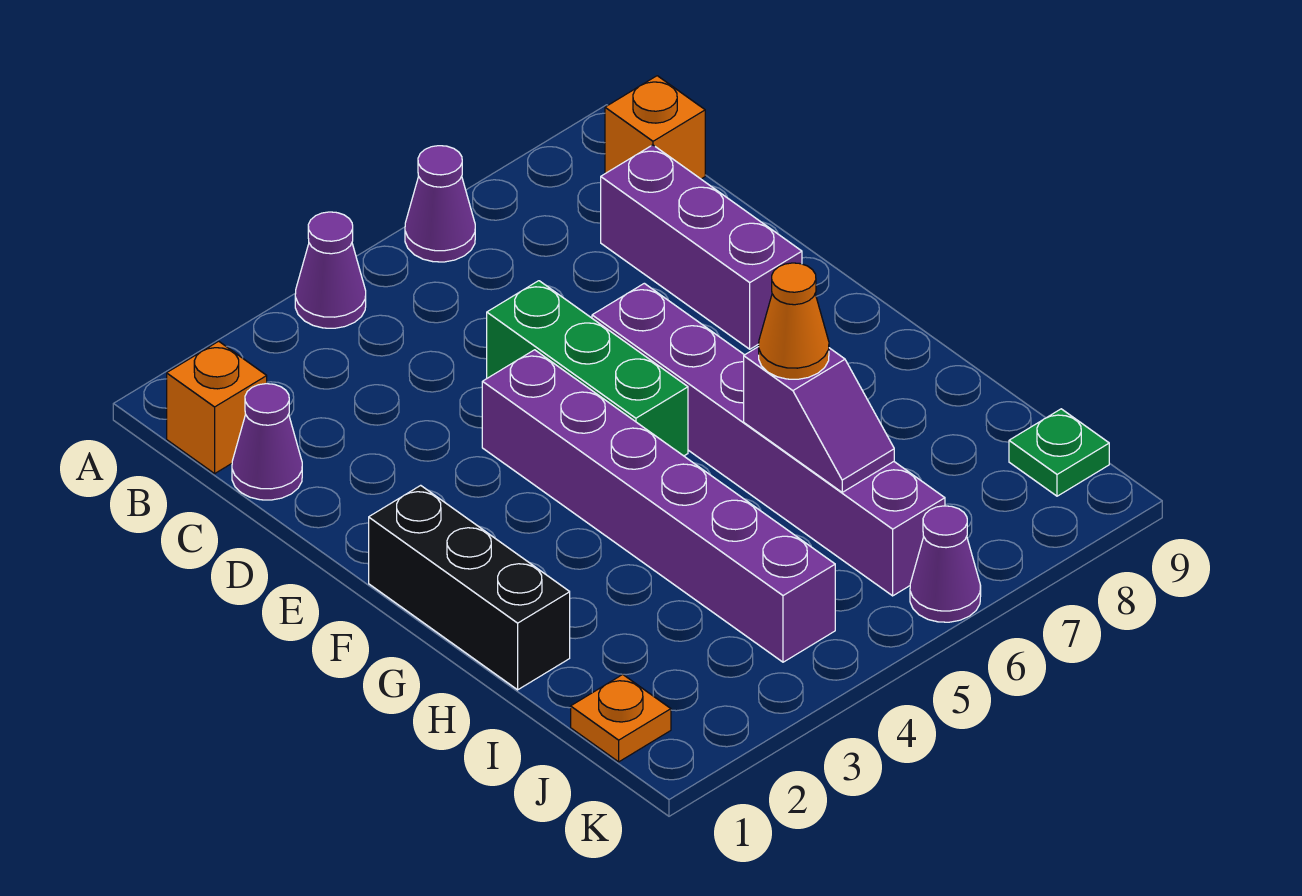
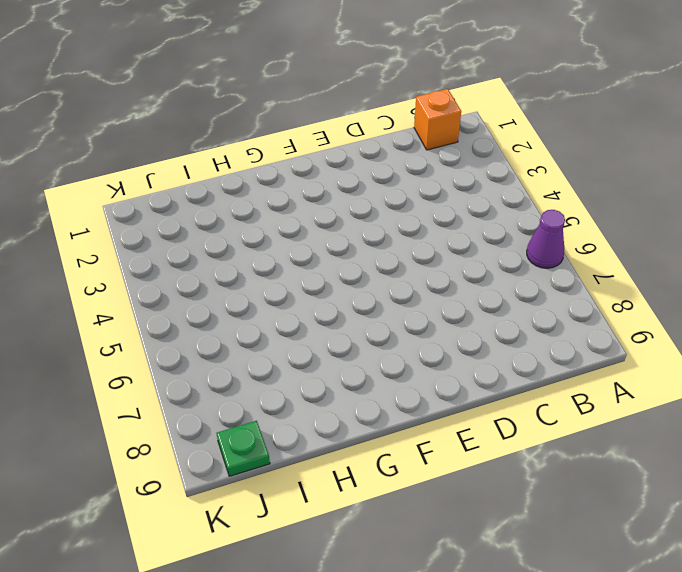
none -> purple 1x1 cone [295,212,366,328]
none -> orange 1x1 brick [605,76,705,179]
none -> purple 1x1 cone [232,384,302,500]

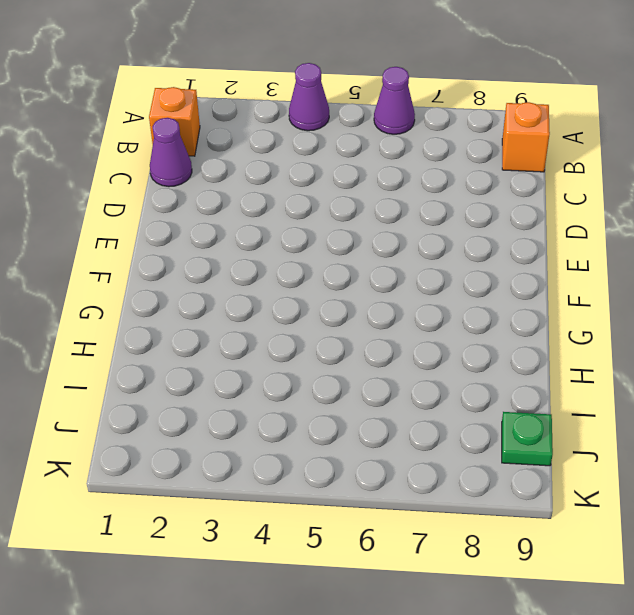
none -> purple 1x3 brick [601,145,802,349]
none -> green 1x3 brick [487,281,688,456]
none -> purple 1x6 brick [482,350,835,662]

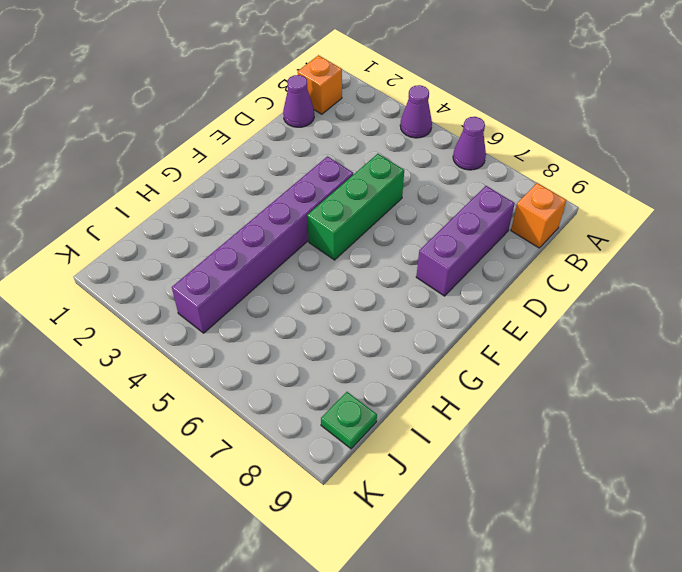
none -> purple 1x6 brick [592,283,945,596]
none -> black 1x3 brick [369,485,570,690]
none -> orange 1x1 plate [571,674,671,762]

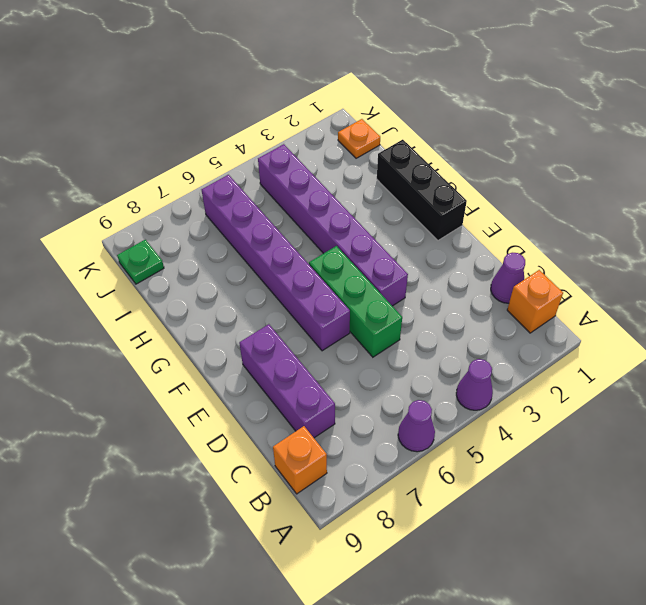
none -> purple 1x1 cone [910,506,981,622]
none -> purple 1x2 slope [744,347,894,492]
none -> orange 1x1 cone [759,263,829,379]

